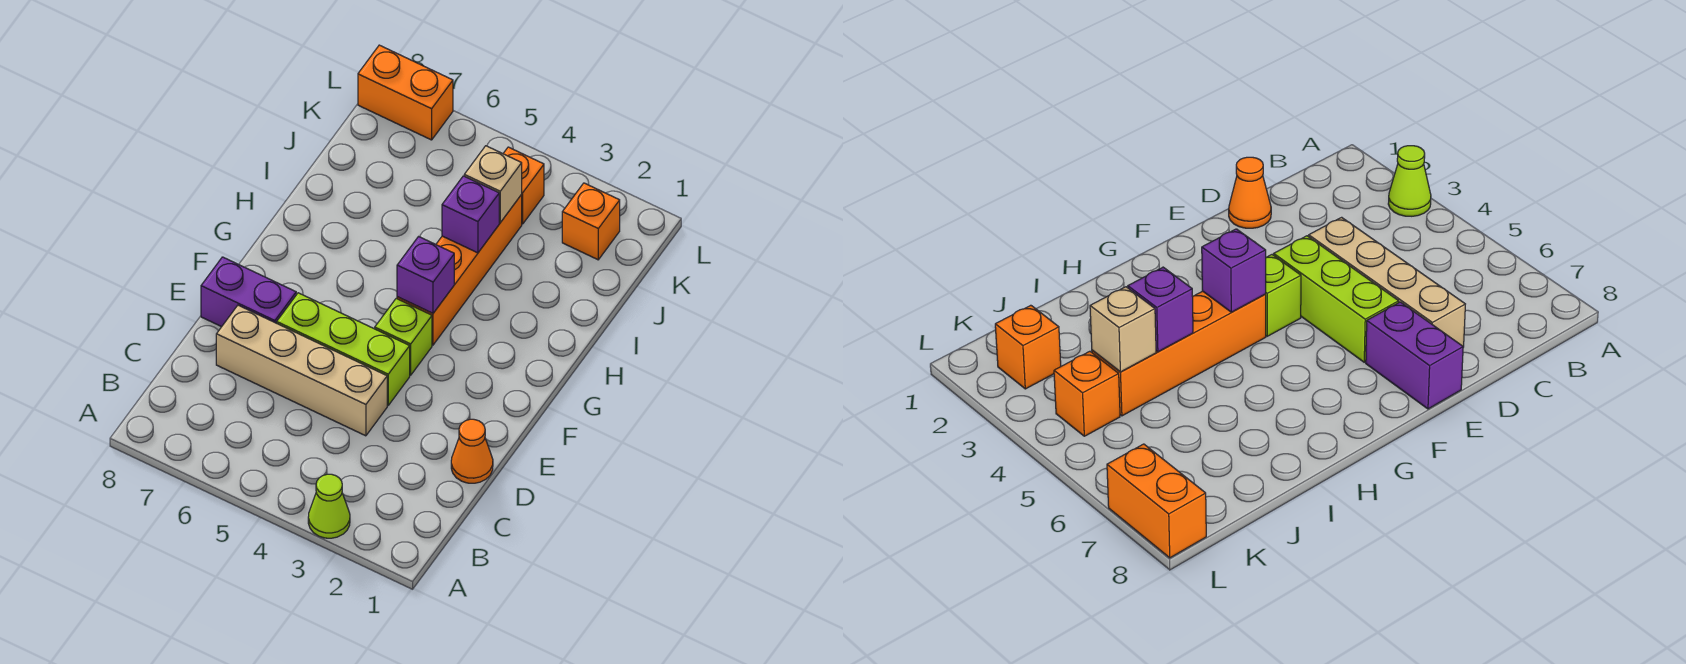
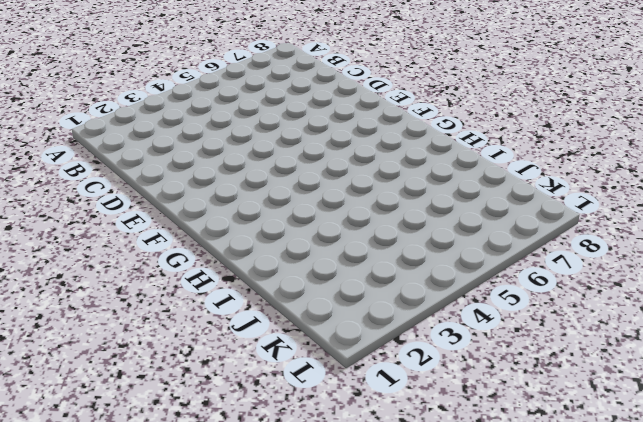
none -> lime 1x1 cone [308,474,350,538]
none -> orange 1x1 cone [451,419,493,483]
none -> tan 1x4 brick [216,305,387,436]

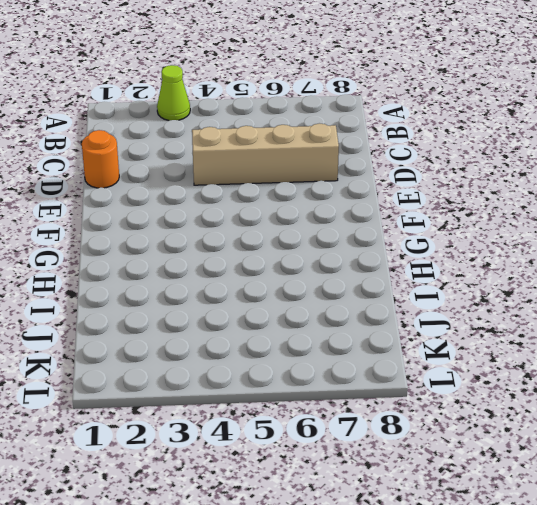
orange 1x1 round brick [82,130,119,188] -> orange 1x1 cone [451,419,493,483]
none -> lime 1x3 brick [277,293,410,405]
none -> purple 1x2 brick [201,257,296,327]
none -> lime 1x1 brick [375,298,432,375]

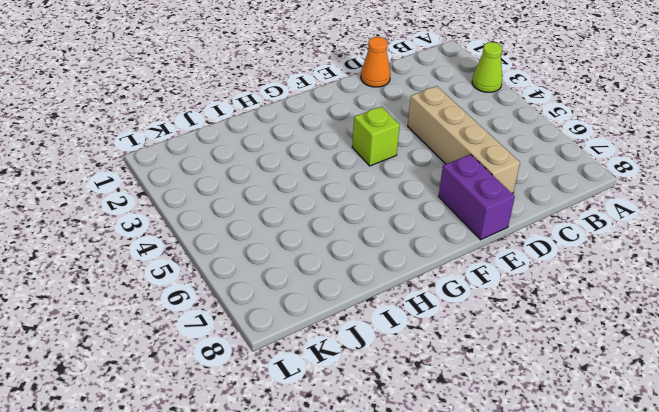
none -> lime 1x3 brick [277,293,410,405]
none -> orange 1x4 brick [397,195,522,345]
none -> orange 1x1 brick [562,183,620,260]

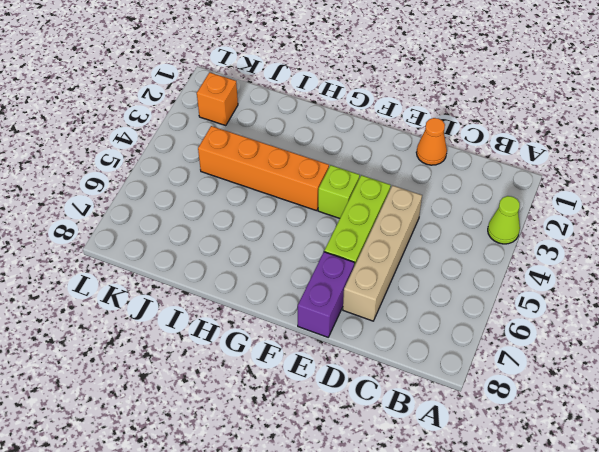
none -> orange 1x1 brick [503,147,544,224]
none -> orange 1x2 brick [358,45,453,140]
none -> purple 1x1 brick [397,237,454,313]

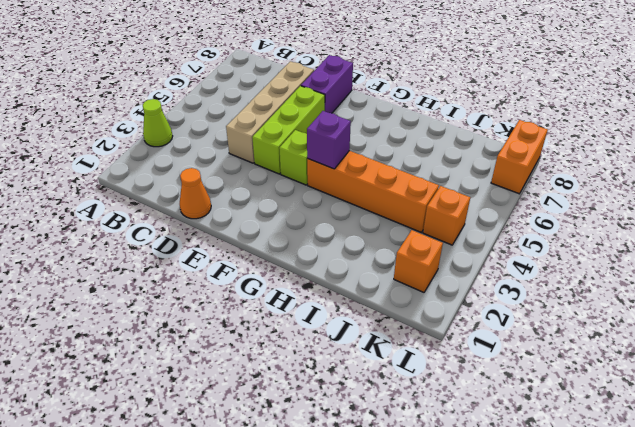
none -> purple 1x1 brick [442,176,499,253]
none -> tan 1x1 brick [464,146,522,222]

